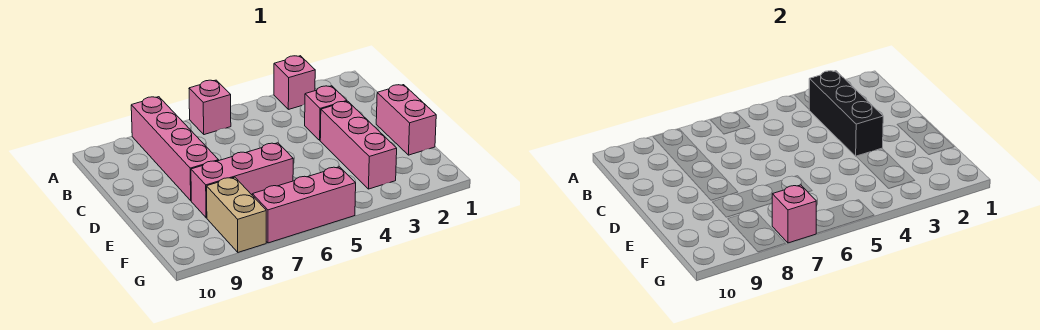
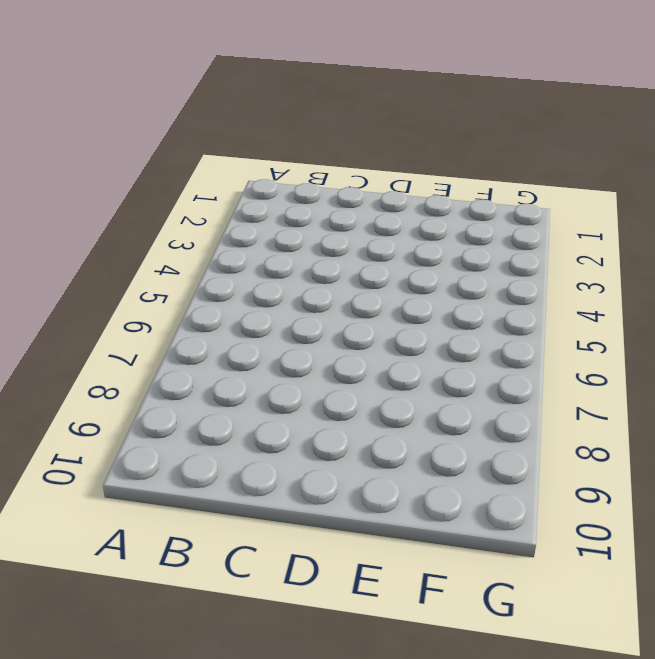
none -> pink 1x1 brick [274,56,315,109]
none -> pink 1x1 brick [189,80,231,135]

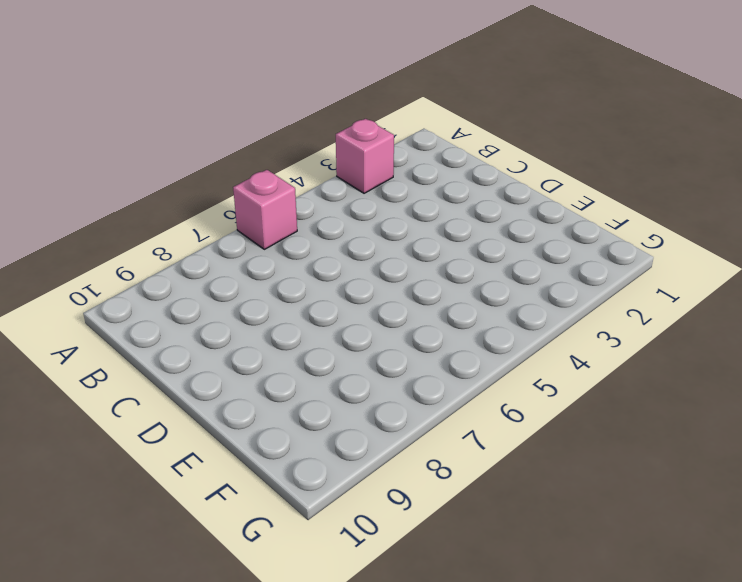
none -> pink 1x4 brick [131,97,219,201]
none -> pink 1x1 brick [305,86,347,140]

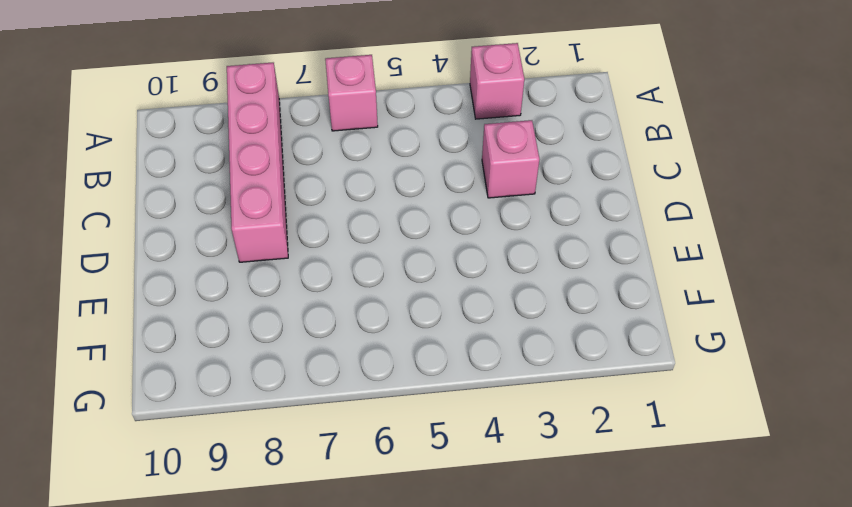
none -> pink 1x2 brick [376,85,436,155]
none -> pink 1x3 brick [320,101,397,189]

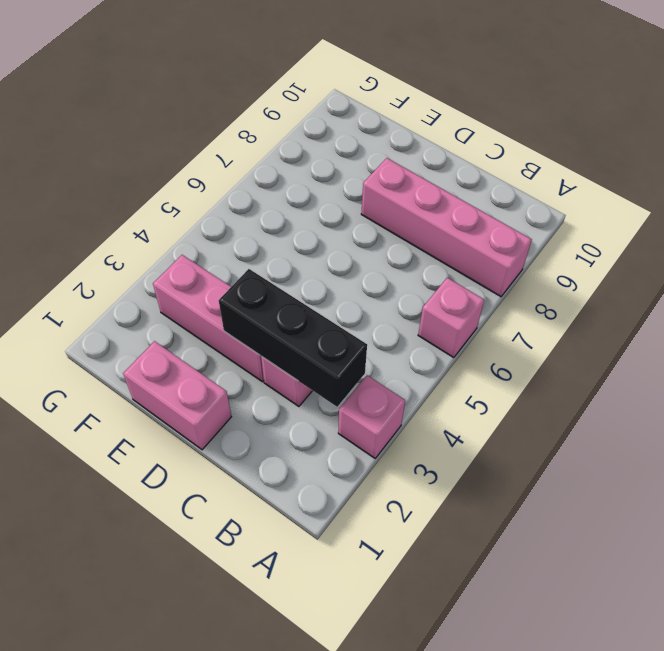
none -> pink 1x3 brick [191,143,293,218]
none -> tan 1x2 brick [207,177,266,252]

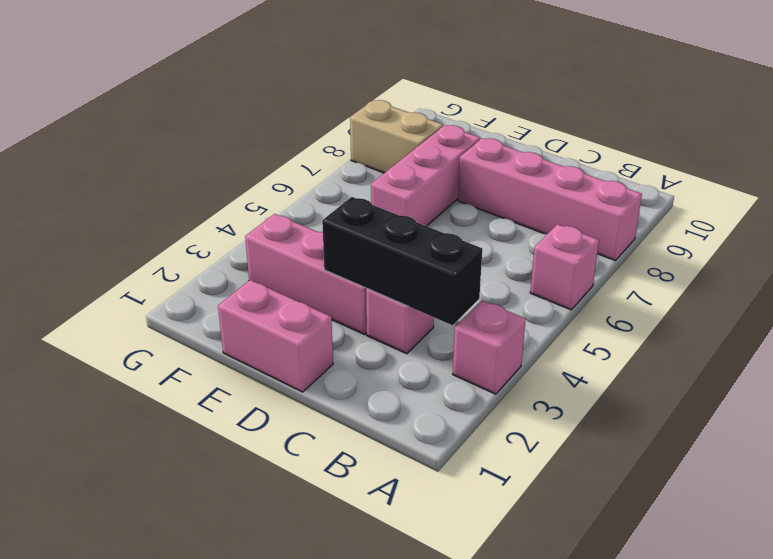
none -> pink 1x3 brick [252,167,356,243]
none -> pink 1x1 brick [772,185,817,243]

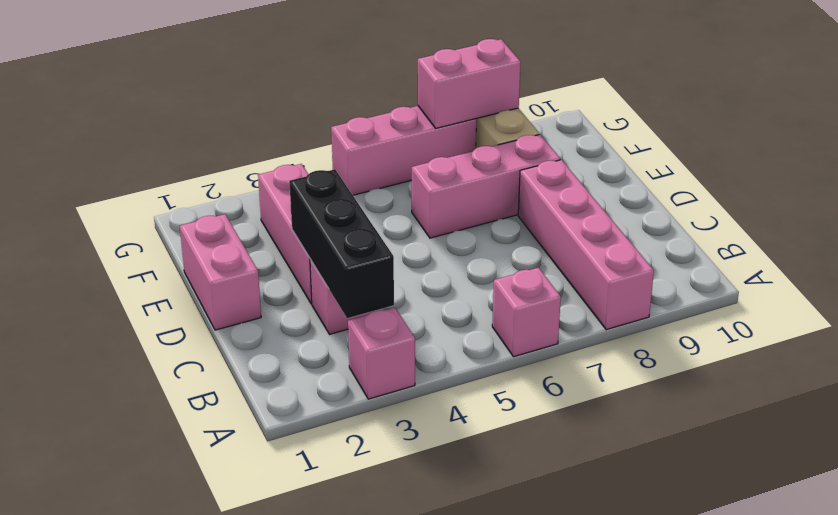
pink 1x2 brick [418,39,521,128] -> pink 1x1 brick [772,185,817,243]

